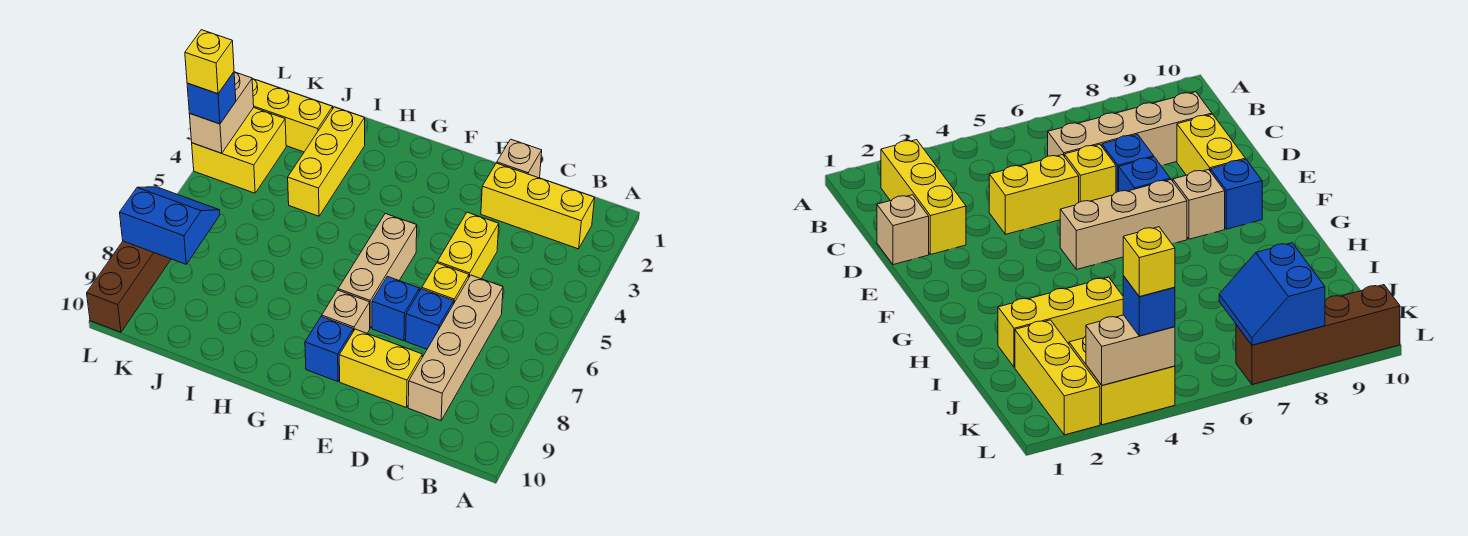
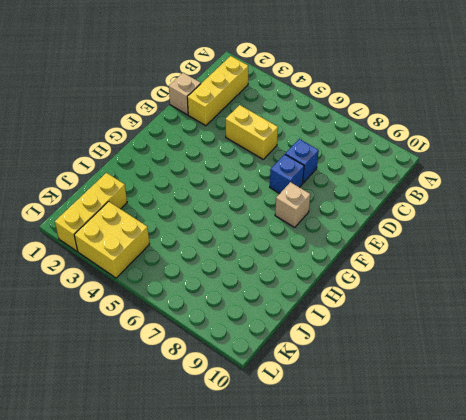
none -> tan 1x4 brick [408,275,503,421]
none -> yellow 1x1 brick [422,263,469,302]
none -> yellow 1x2 brick [339,329,422,408]

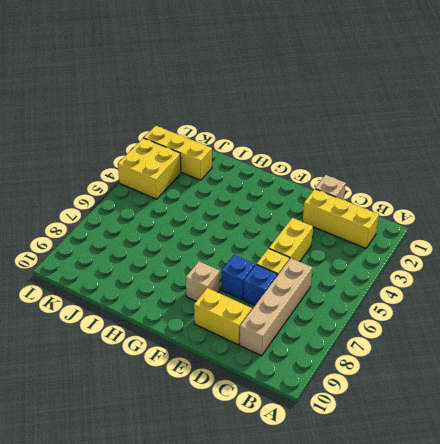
none -> tan 1x3 brick [338,214,417,328]
none -> blue 1x1 brick [305,316,353,382]
none -> yellow 1x3 brick [288,107,365,216]

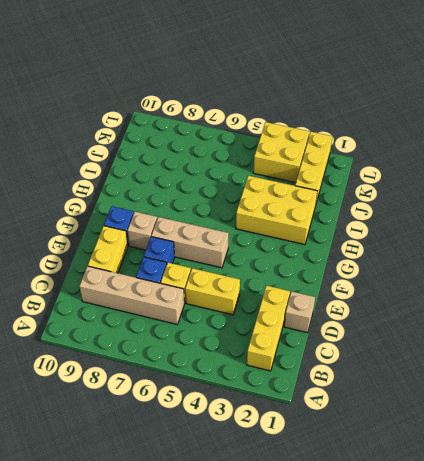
yellow 2x3 brick [236,176,317,244] -> yellow 1x3 brick [288,107,365,216]
none -> brown 1x4 brick [87,241,171,332]
none -> blue 2x2 slope [120,187,220,264]
none -> tan 1x2 brick [189,72,254,153]

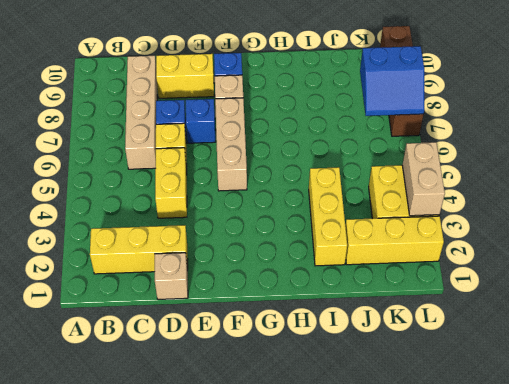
none -> blue 1x1 brick [187,72,236,124]
none -> yellow 1x1 brick [185,30,234,94]

